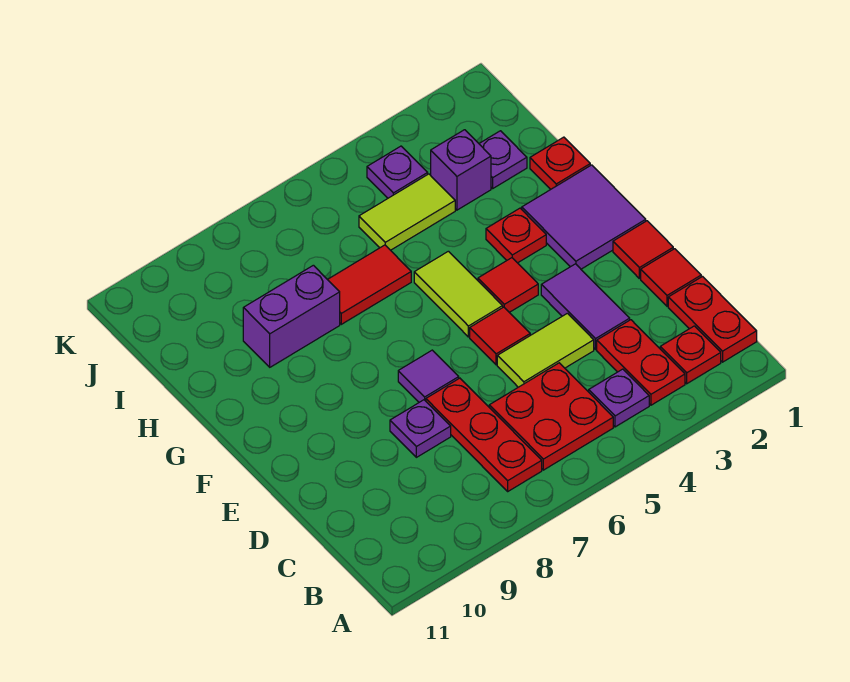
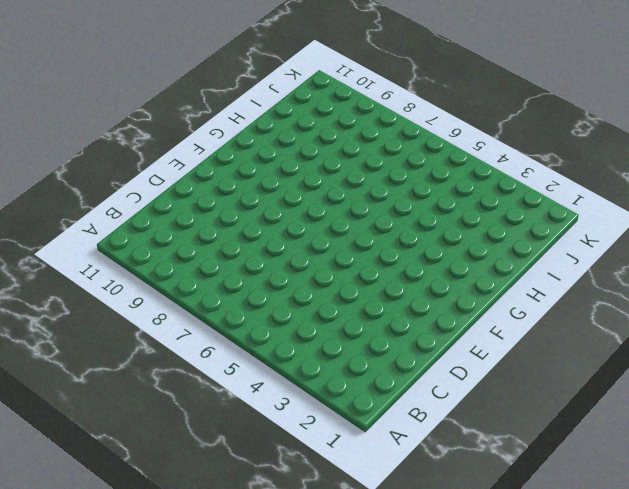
none -> red 1x2 plate [668,277,757,362]
none -> red 1x1 plate [660,326,721,384]
none -> red 1x2 plate [597,320,685,405]

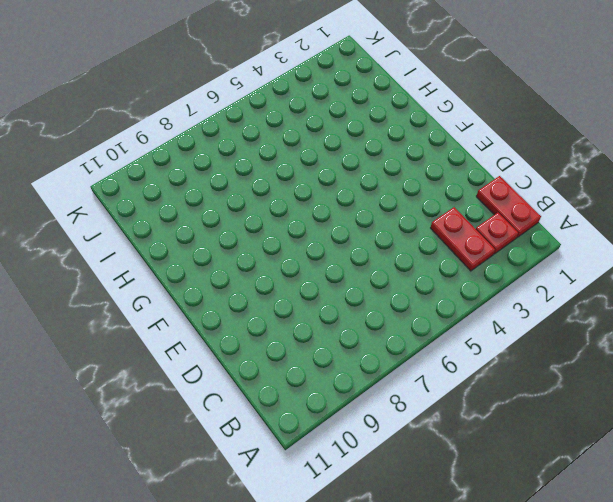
none -> purple 1x1 plate [589,369,649,427]
none -> red 2x2 plate [489,363,613,470]
none -> red 1x3 plate [426,378,542,491]

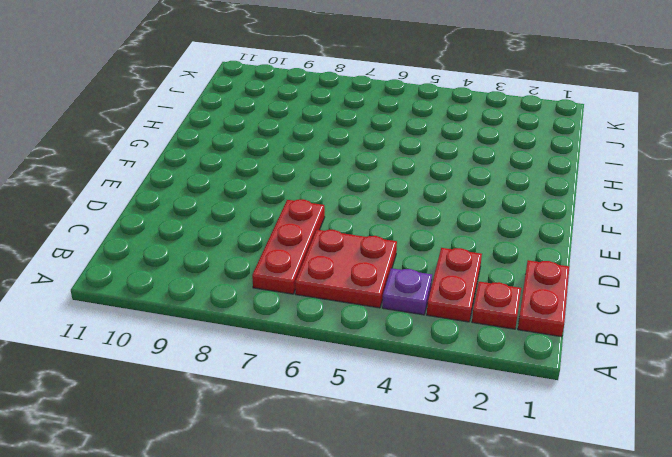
none -> red 1x1 tile [641,249,701,306]
none -> purple 1x2 tile [541,264,630,350]
none -> lime 1x2 tile [497,313,594,387]

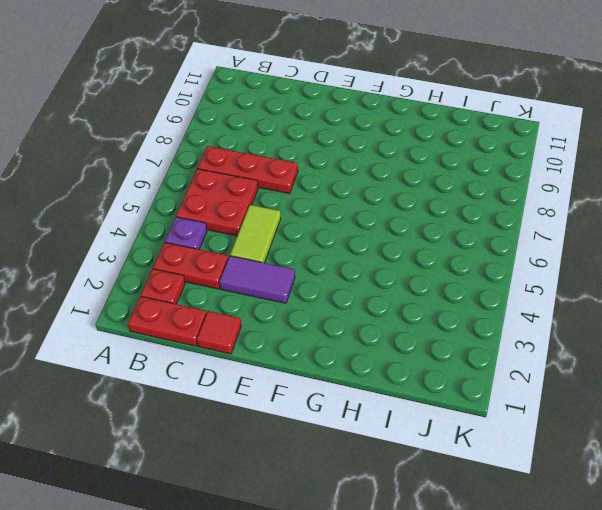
none -> purple 1x1 plate [390,400,451,457]
none -> red 1x1 tile [613,221,673,278]
none -> red 1x1 tile [470,307,530,365]

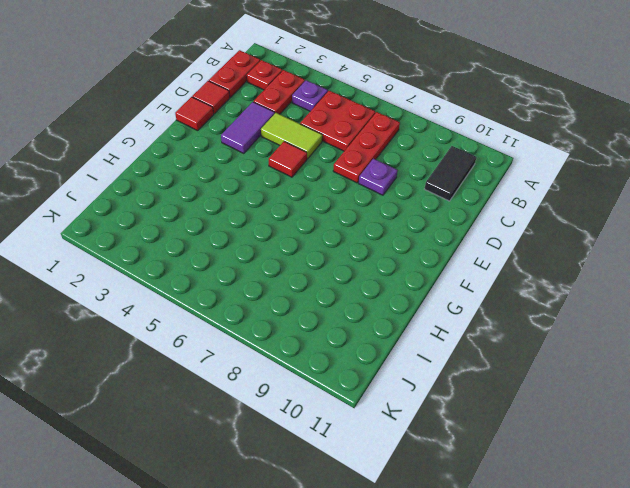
black 1x2 tile [425,146,476,201] -> none
none -> purple 1x1 tile [398,350,459,402]
none -> purple 2x2 tile [522,165,646,269]
none -> red 1x1 tile [478,258,538,312]

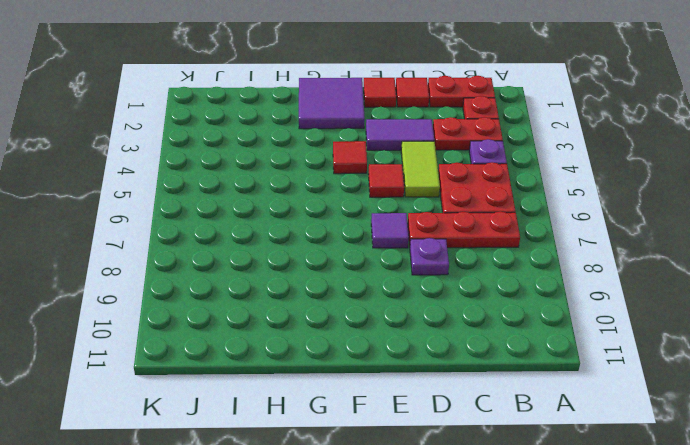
none -> lime 1x2 tile [414,251,503,337]
none -> red 1x1 plate [486,208,546,263]
none -> red 1x1 plate [530,137,590,189]

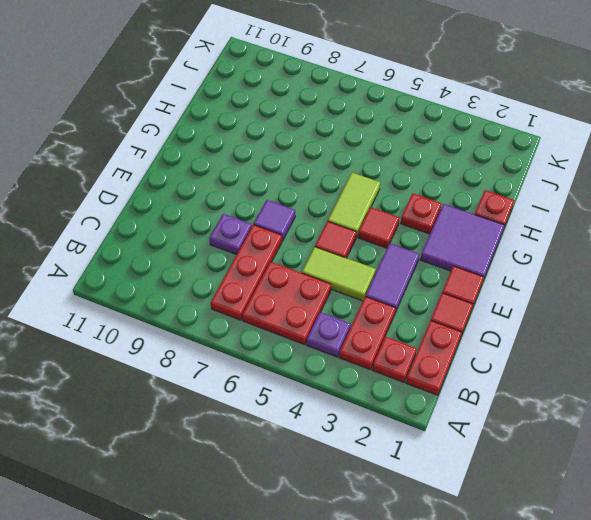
none -> red 1x2 tile [327,245,411,324]
none -> purple 1x2 brick [243,265,340,367]
none -> purple 1x1 plate [479,131,527,188]

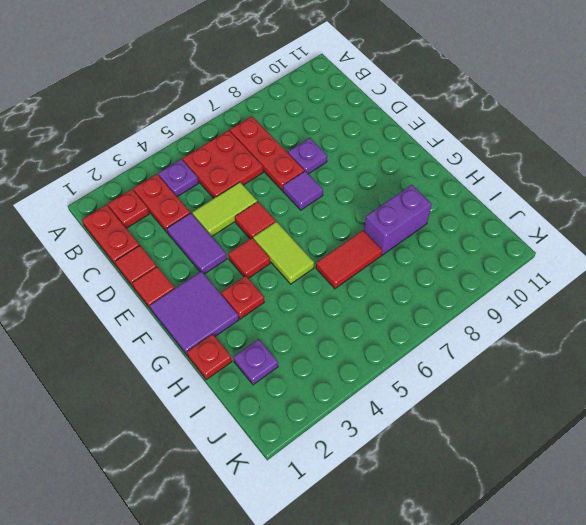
none -> purple 1x1 brick [431,130,491,210]
none -> lime 1x2 tile [359,174,455,250]
none -> purple 1x1 plate [367,146,428,198]

